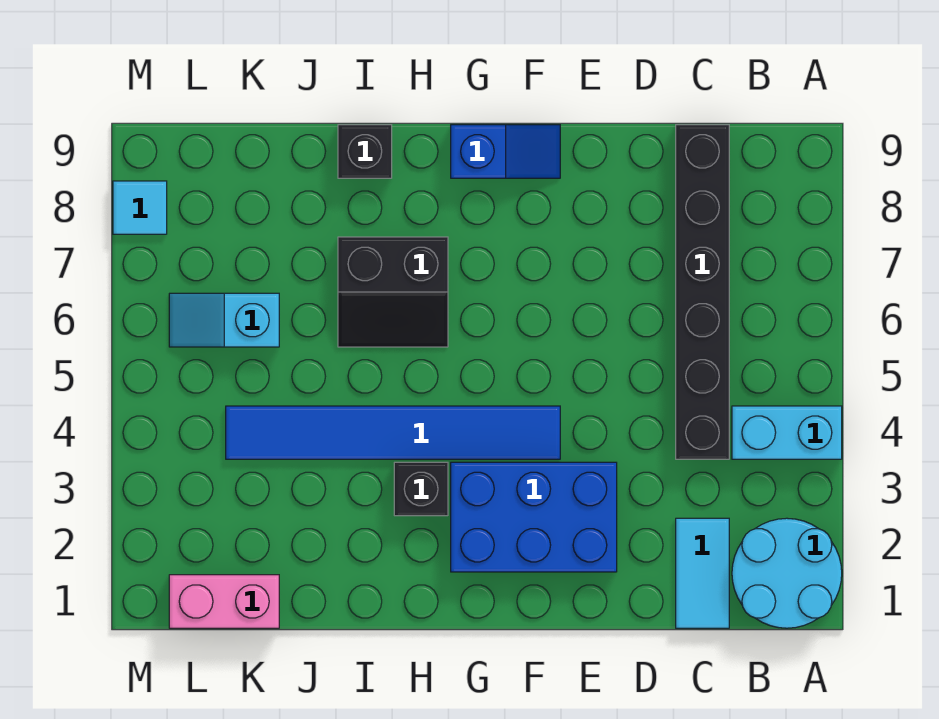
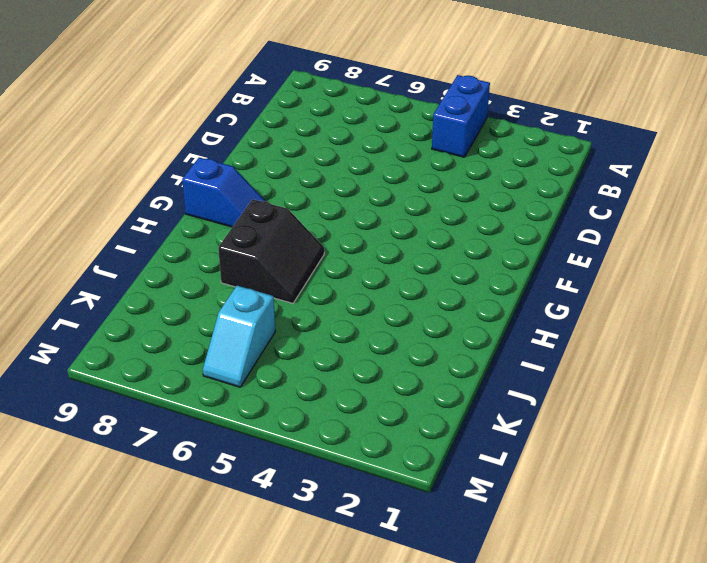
blue 1x2 brick [432,75,490,157] -> cyan 1x2 brick [732,406,842,459]
blue 1x2 slope [182,158,265,227] -> blue 1x2 slope turned to [451,125,560,178]
none -> cyan 2x2 round brick [732,518,842,628]
none -> cyan 1x2 tile [676,518,729,628]
none -> black 1x6 brick [676,125,729,459]

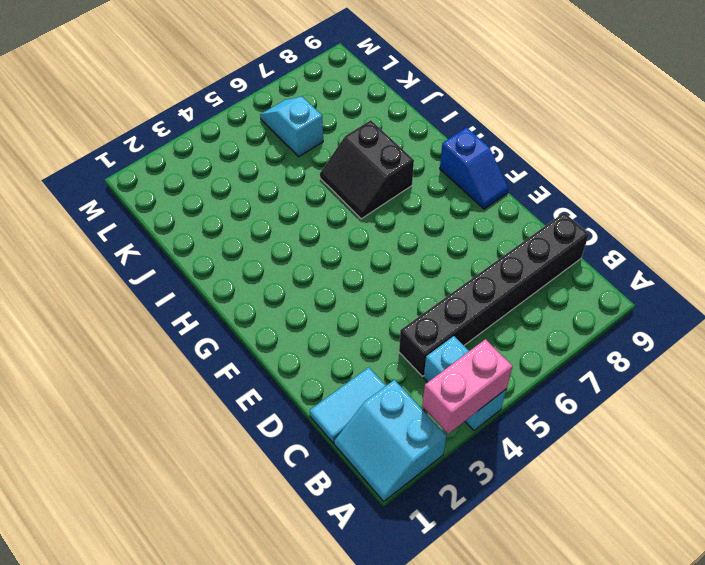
cyan 2x2 slope [334,380,447,501] -> cyan 2x2 round brick [732,518,842,628]
pink 1x2 brick [422,339,513,434] -> pink 1x2 brick turned to [169,575,279,628]
none -> blue 2x3 brick [451,462,617,572]
none -> blue 1x6 tile [226,406,560,459]
none -> black 1x1 brick [394,462,448,516]

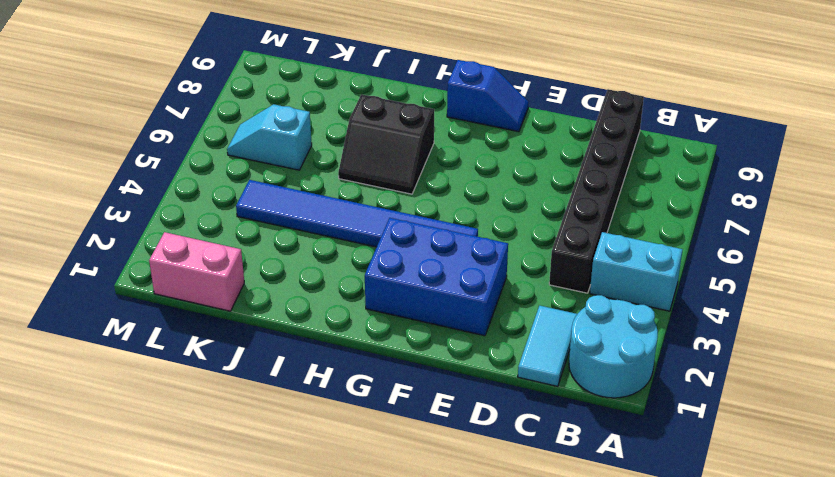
none -> black 1x1 brick [394,462,448,516]
none -> black 1x1 brick [338,125,392,178]
none -> cyan 1x1 tile [113,181,167,234]

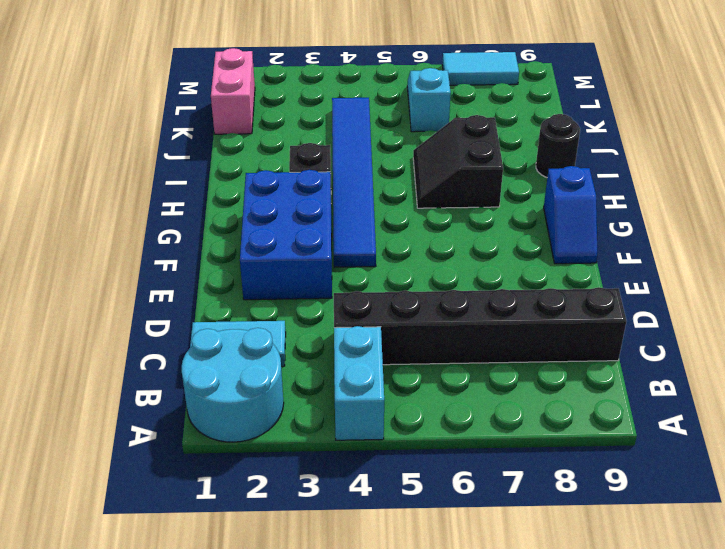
black 1x1 round brick [536,114,580,177] -> black 1x1 brick [338,125,392,178]
cyan 1x2 tile [442,52,519,85] -> cyan 1x1 tile [113,181,167,234]

